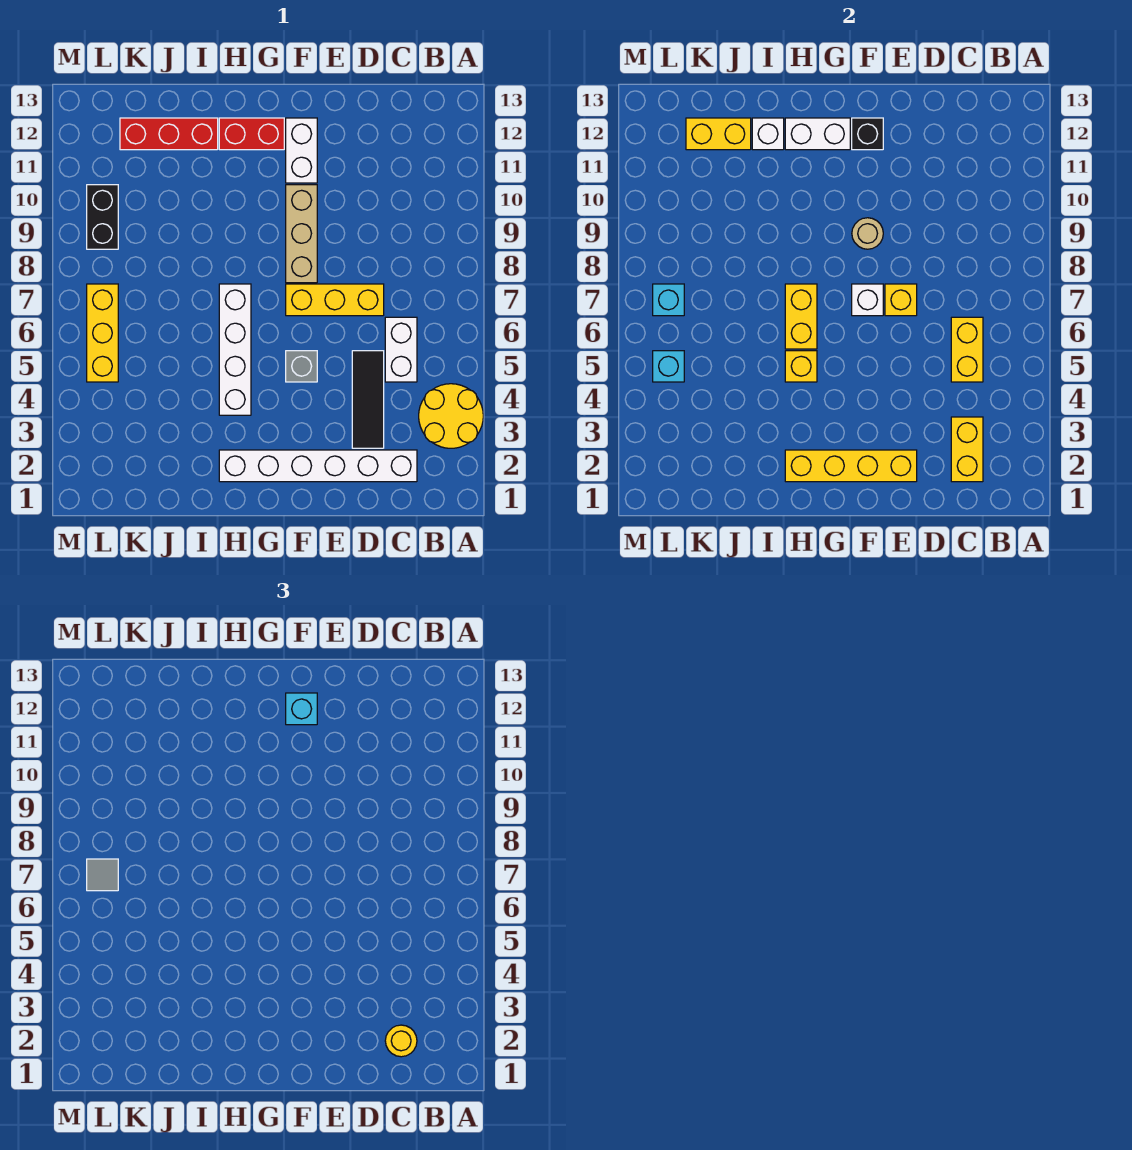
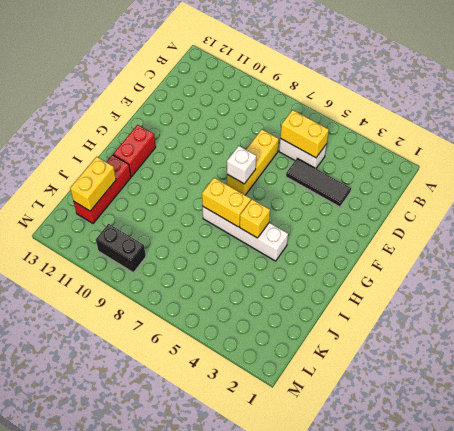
none -> yellow 2x2 round brick [419,384,483,448]
none -> white 1x6 brick [219,450,417,482]
none -> grey 1x1 brick [286,351,317,382]
none -> tan 1x3 brick [286,185,317,283]

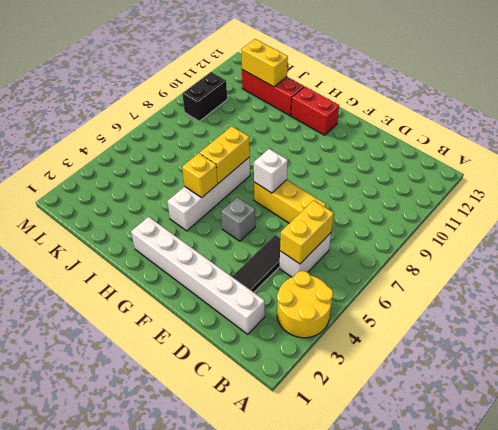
none -> tan 1x3 brick [286,185,317,283]
none -> white 1x2 brick [286,118,317,183]
none -> yellow 1x3 brick [87,284,118,382]
none -> yellow 1x2 brick [951,417,983,482]

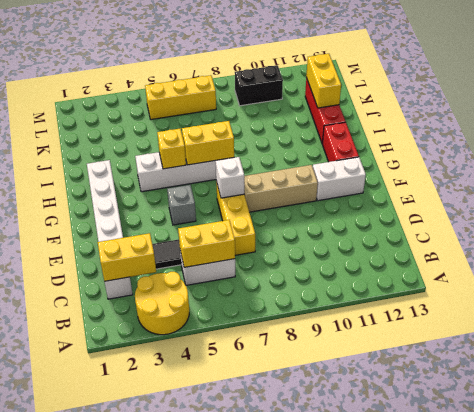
none -> yellow 1x4 brick [785,450,917,482]
none -> yellow 1x1 brick [885,284,917,316]
none -> tan 1x1 round brick [852,218,883,249]
none -> black 1x1 brick [852,118,883,150]

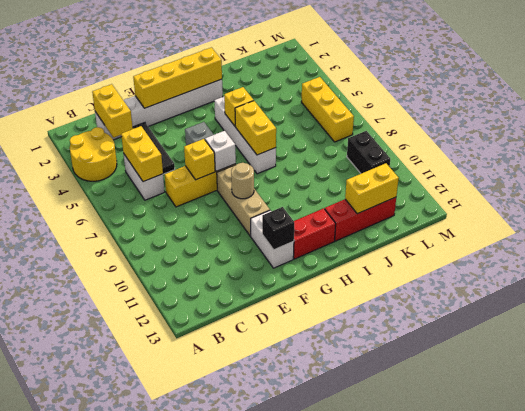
none -> white 1x2 brick [785,118,850,150]
none -> white 1x1 brick [752,118,784,150]
none -> cyan 1x1 brick [653,351,684,382]
none -> cyan 1x1 brick [653,284,684,316]

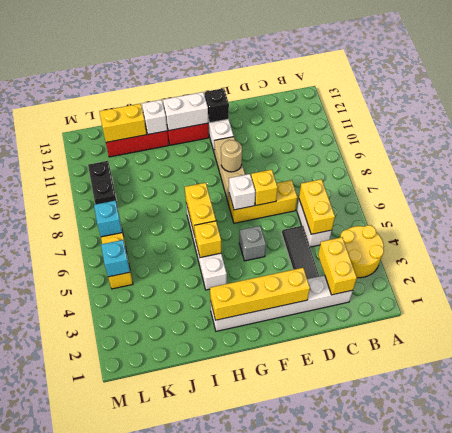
none -> yellow 1x1 round brick [385,1025,417,1057]
none -> cyan 1x1 brick [286,693,317,725]
none -> grey 1x1 tile [87,859,118,891]

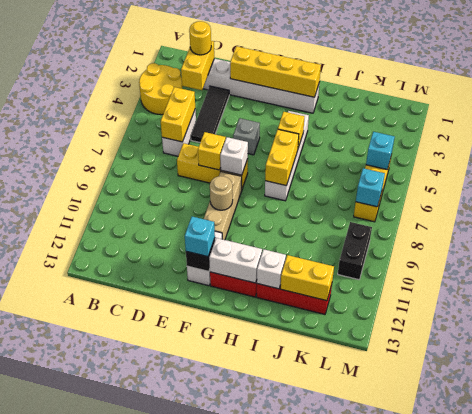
none -> grey 1x1 tile [87,859,118,891]

